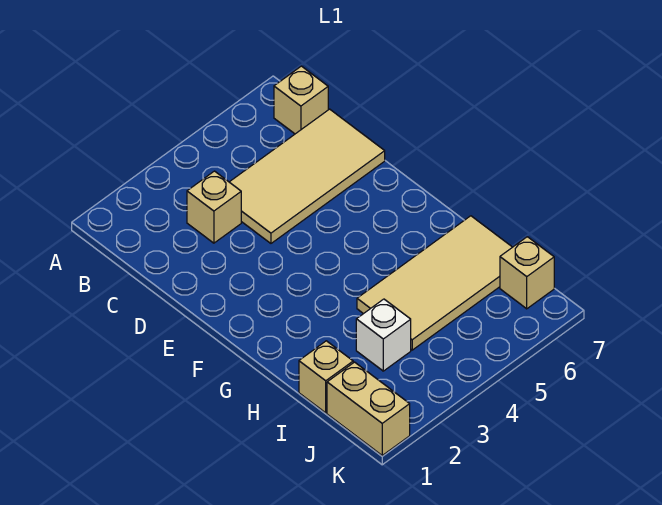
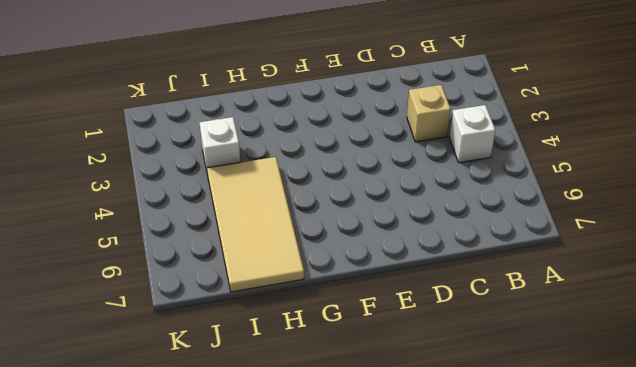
white 1x1 brick [449,105,495,163] -> none
none -> tan 1x1 brick [274,66,328,134]
none -> tan 2x4 tile [230,109,385,243]

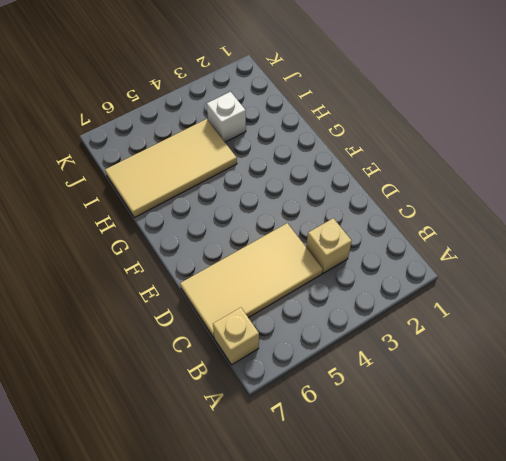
none -> tan 1x1 brick [299,341,353,413]
none -> tan 1x2 brick [327,362,410,455]

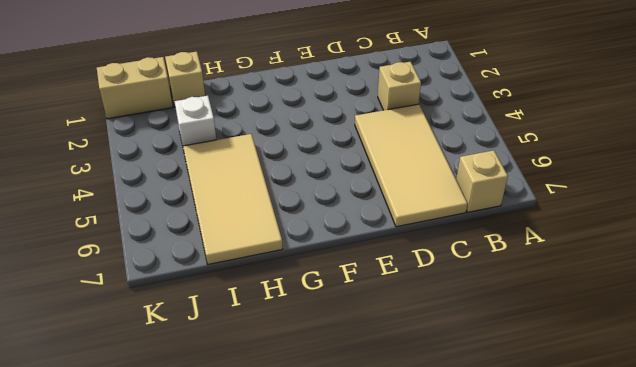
none -> tan 1x1 brick [500,237,554,309]

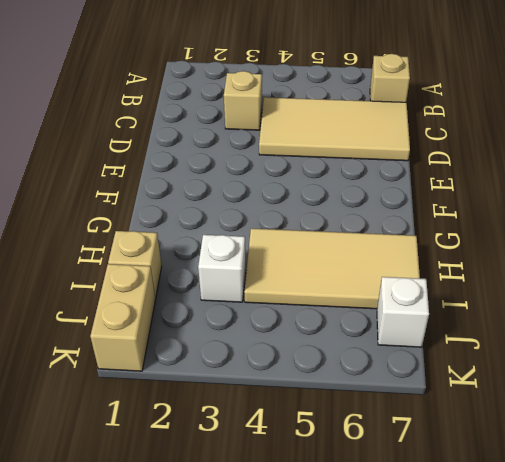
white 1x1 brick [377,277,429,347] -> tan 1x1 brick [500,237,554,309]

